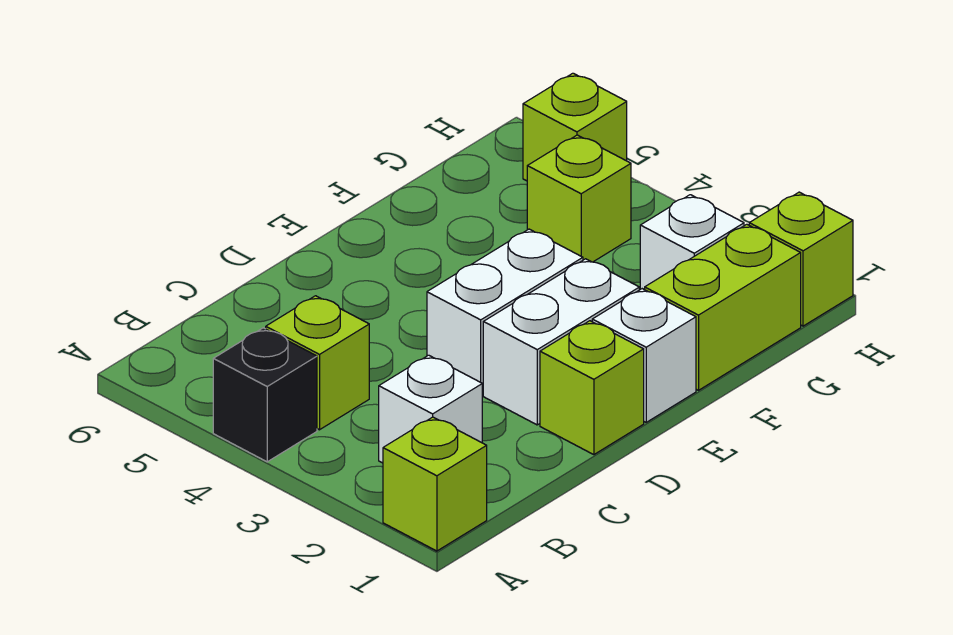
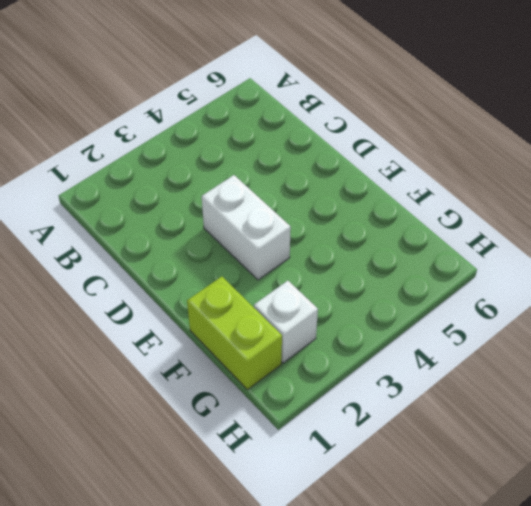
none -> lime 1x1 brick [383,417,487,551]
none -> black 1x1 brick [213,328,317,462]
none -> white 1x1 brick [379,355,482,463]

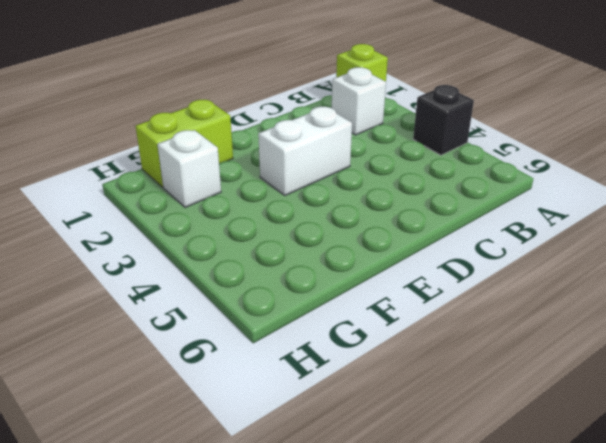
none -> lime 1x1 brick [266,296,369,430]
none -> lime 1x1 brick [540,321,644,455]
none -> white 1x2 brick [483,259,639,425]

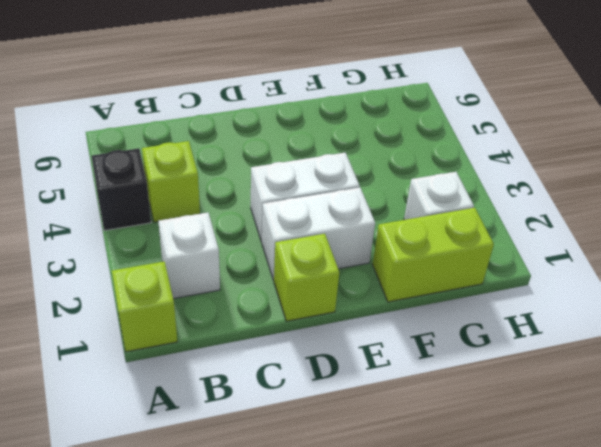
none -> white 1x1 brick [592,289,696,422]
none -> lime 1x1 brick [527,135,631,262]
none -> lime 1x1 brick [749,192,853,326]

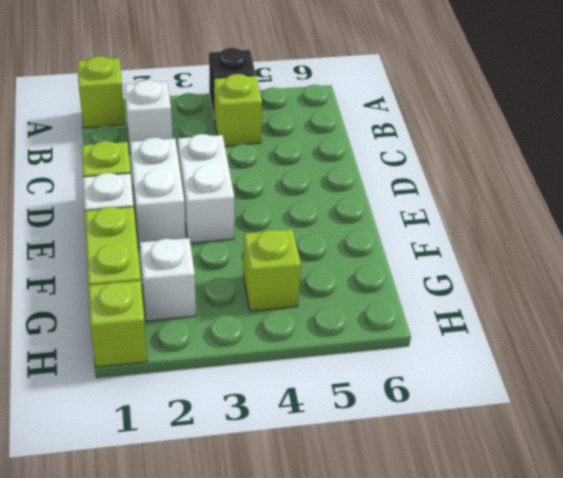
none -> lime 1x1 brick [523,73,627,181]

